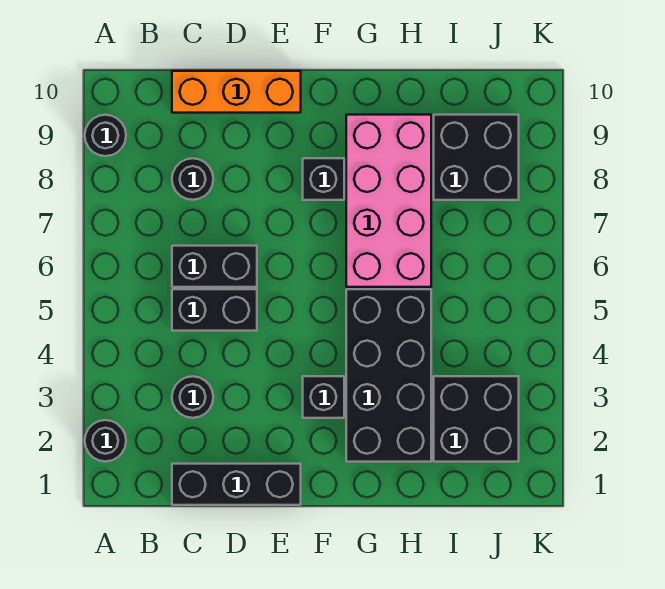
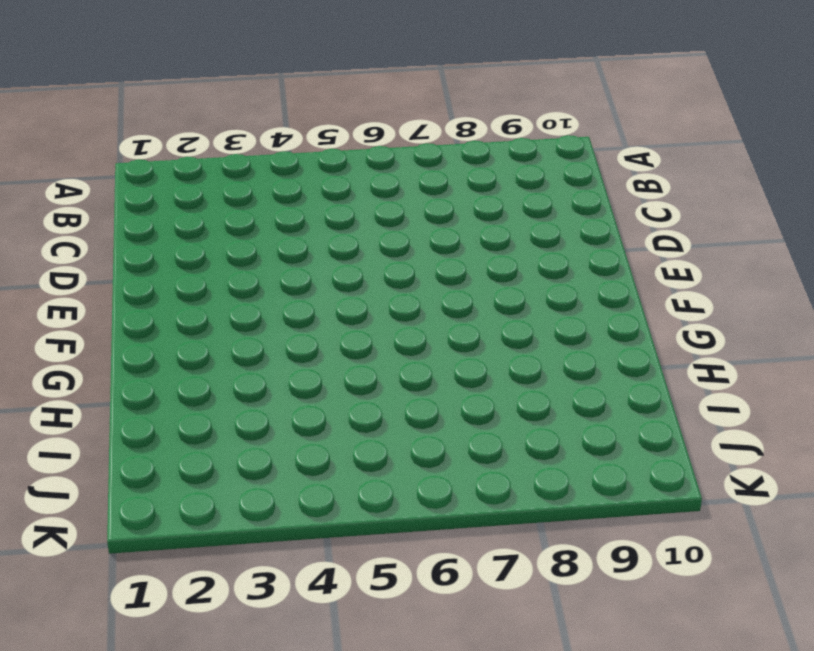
none -> black 1x1 round brick [85,420,126,462]
none -> black 1x1 round brick [85,115,126,156]
none -> black 1x3 brick [172,464,301,505]

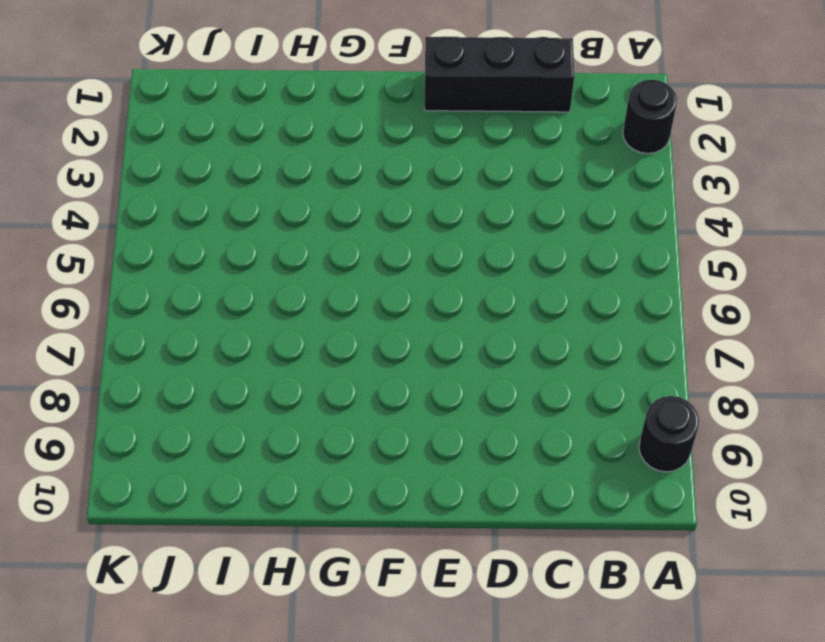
none -> black 1x1 round brick [172,376,213,418]
none -> black 1x2 brick [172,289,257,331]
none -> black 1x2 brick [172,246,257,287]

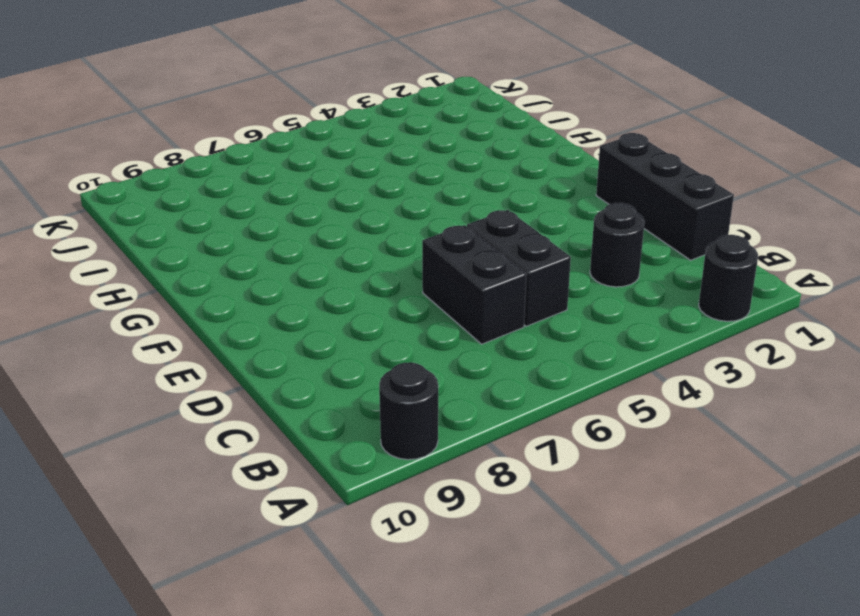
none -> black 1x1 round brick [172,158,213,200]
none -> orange 1x3 brick [172,71,301,113]
none -> black 1x1 brick [303,376,344,418]

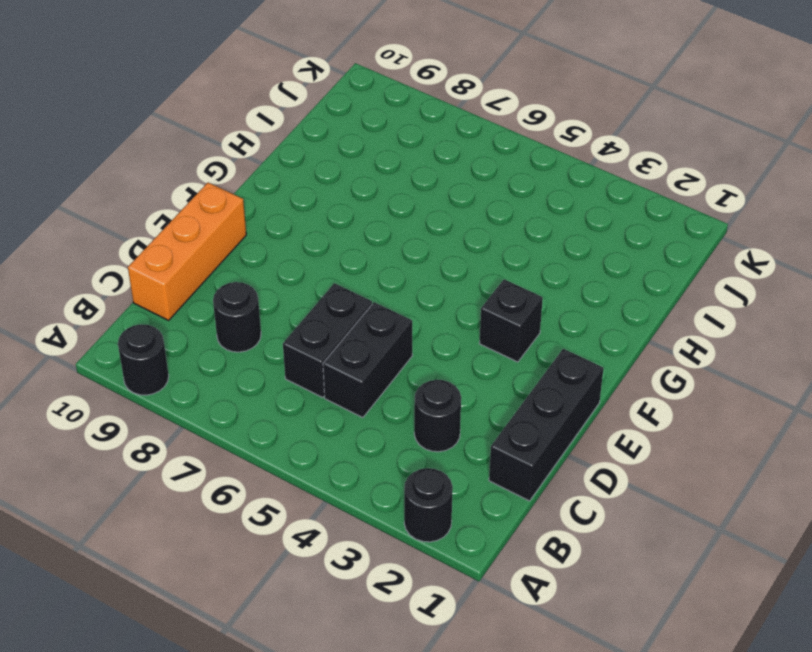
none -> black 1x1 brick [303,158,344,200]
none -> black 2x4 brick [346,289,431,462]
none -> pink 2x4 brick [346,115,431,287]

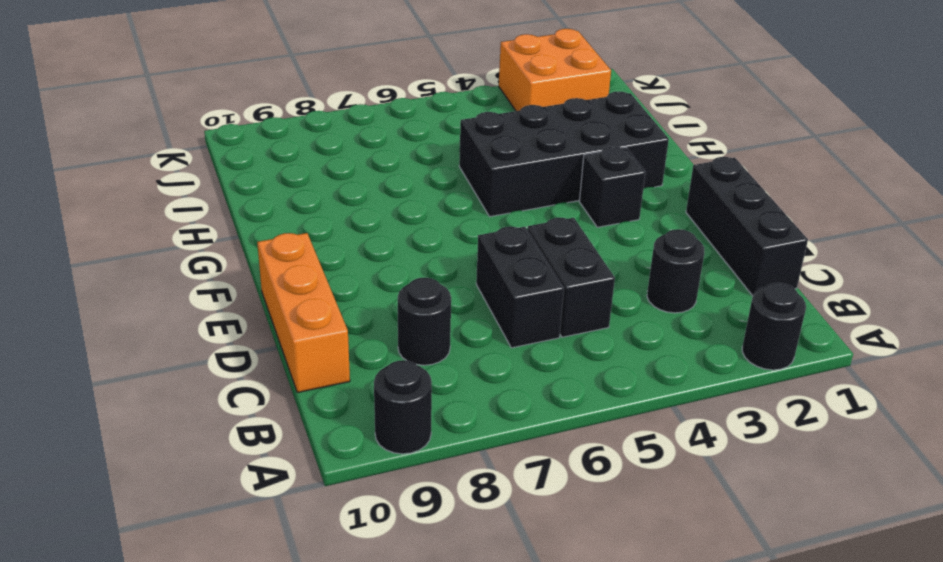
orange 2x2 brick [499,29,611,111] -> black 2x2 brick [434,376,519,462]
none -> black 1x1 brick [303,158,344,200]
none -> pink 2x4 brick [346,115,431,287]
none -> black 2x2 brick [434,115,519,200]

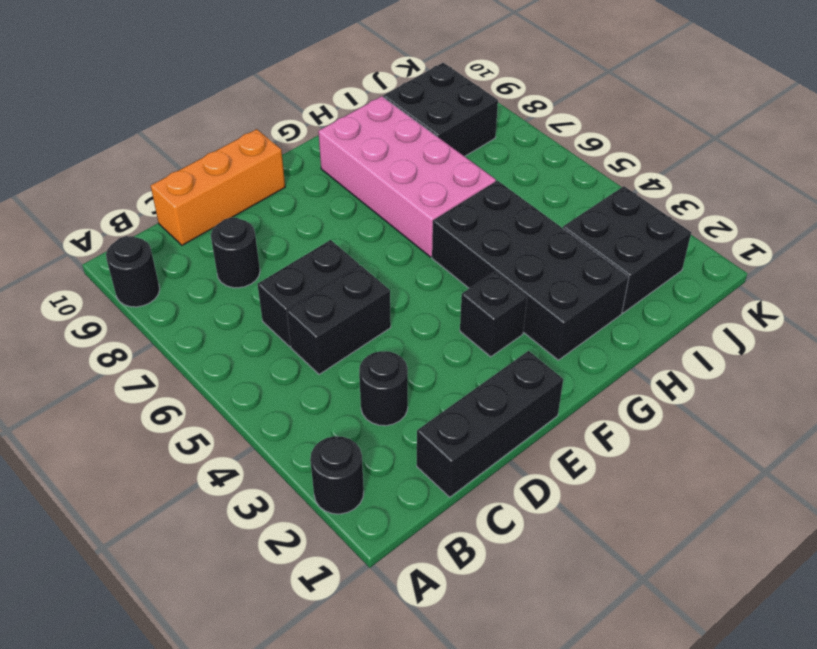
none -> black 1x1 brick [303,158,344,200]

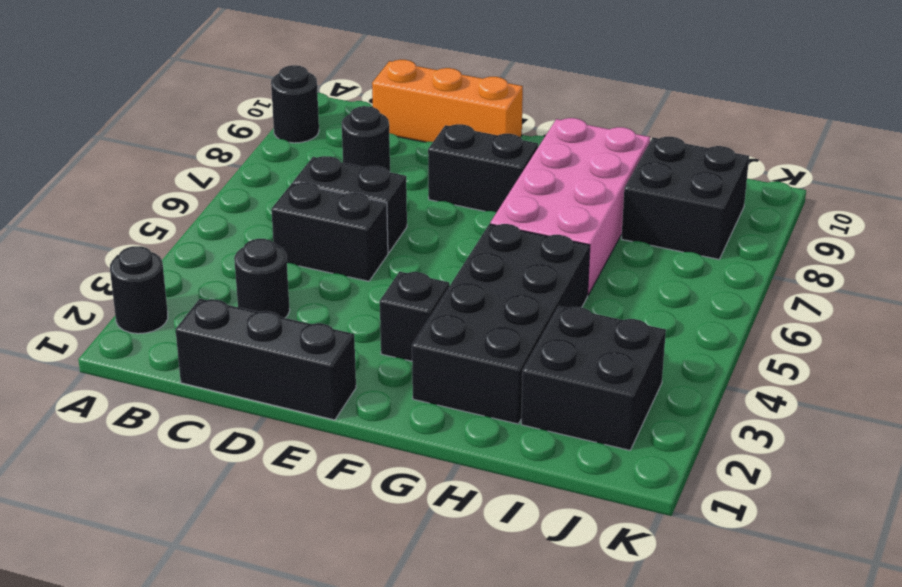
black 1x2 brick [428,124,538,212] -> black 1x1 brick [303,158,344,200]

